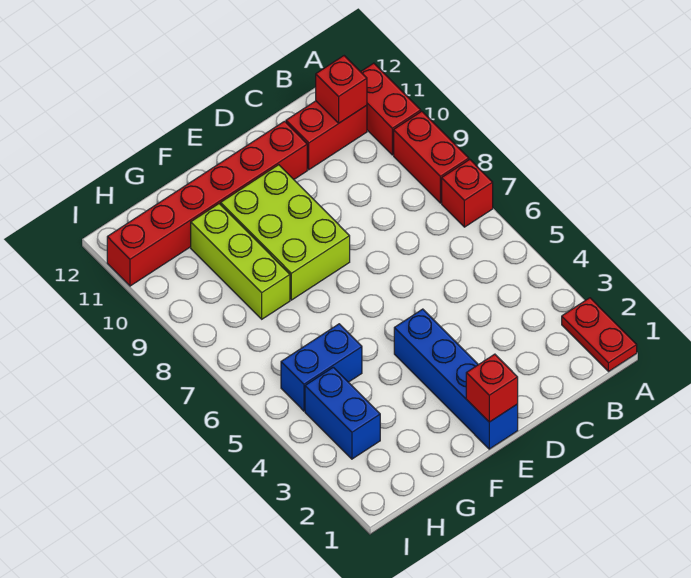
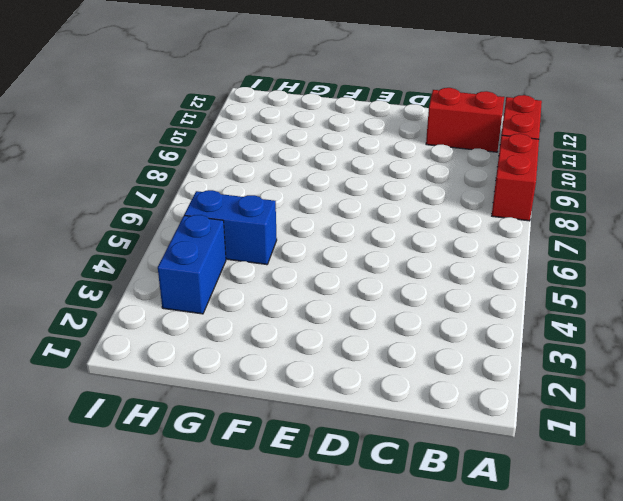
none -> red 1x2 plate [562,298,637,372]
none -> red 1x1 brick [442,160,493,227]
none -> red 1x6 brick [107,121,307,286]

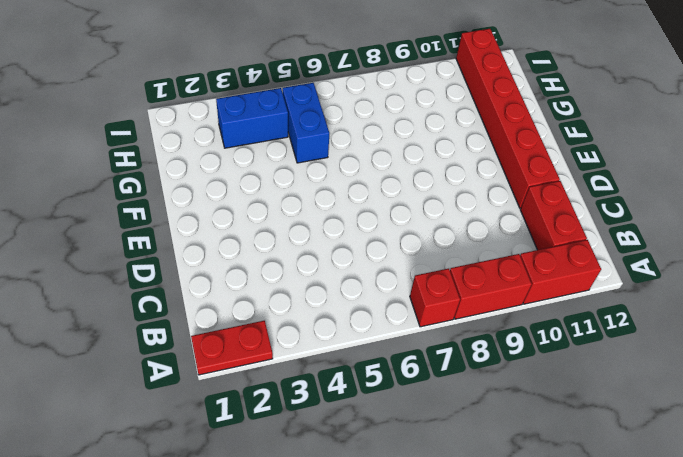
none -> blue 1x4 brick [394,309,518,449]
none -> lime 2x3 brick [221,165,350,300]
none -> lime 1x3 brick [191,204,290,319]

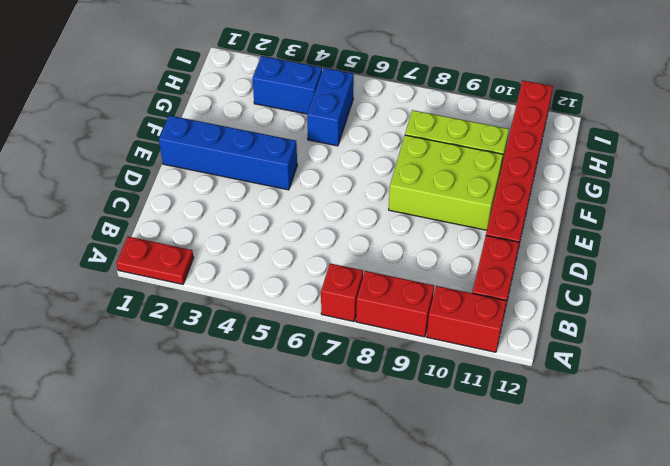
none -> red 1x1 brick [316,56,367,123]
none -> red 1x1 brick [466,354,518,422]

